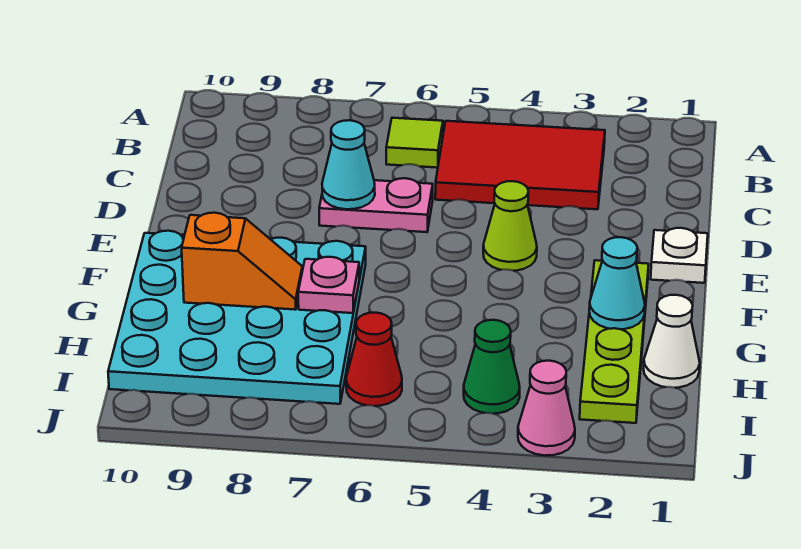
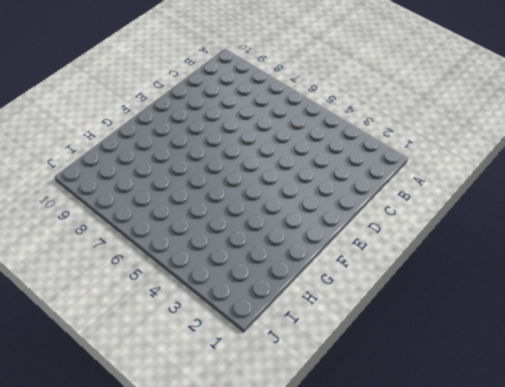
none -> red 2x3 tile [435,121,605,209]
none -> lime 1x1 tile [386,118,443,168]
none -> pink 1x2 plate [319,178,433,232]

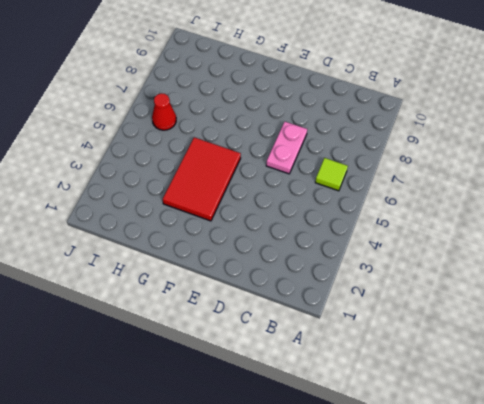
red 2x3 tile [163,137,241,221] -> red 2x3 tile moved to [435,121,605,209]
none -> white 1x1 plate [651,228,708,283]
none -> lime 1x1 cone [483,181,537,271]
none -> lime 1x4 plate [580,260,649,423]

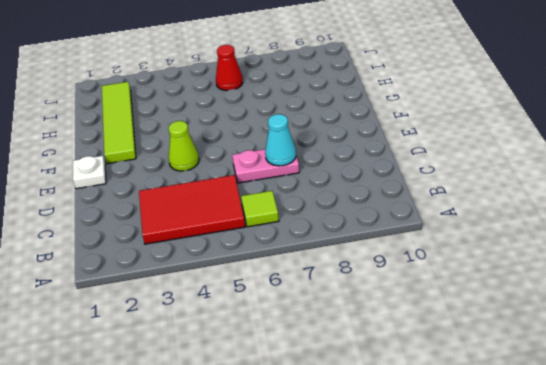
lime 1x4 tile [102,82,136,164] -> lime 1x4 plate [580,260,649,423]
none -> cyan 4x4 plate [108,231,366,404]
none -> white 1x1 cone [644,295,700,388]
none -> green 1x1 cone [464,320,520,414]

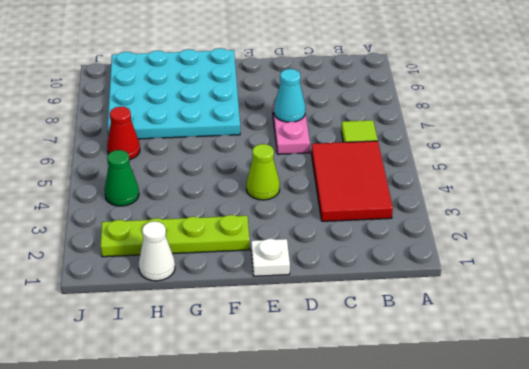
none -> pink 1x1 cone [518,361,575,456]
none -> cyan 1x1 cone [589,237,645,329]
none -> pink 1x1 plate [298,257,359,313]

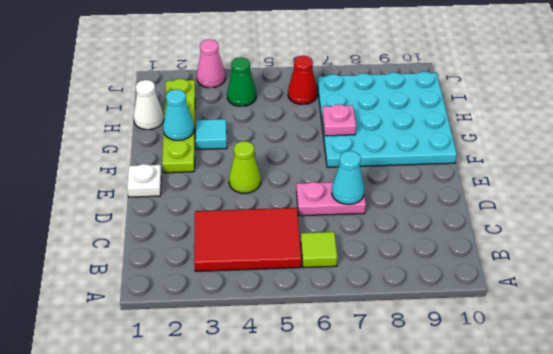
cyan 1x1 tile [196,119,227,149] -> none
none -> orange 1x2 slope [182,213,302,310]

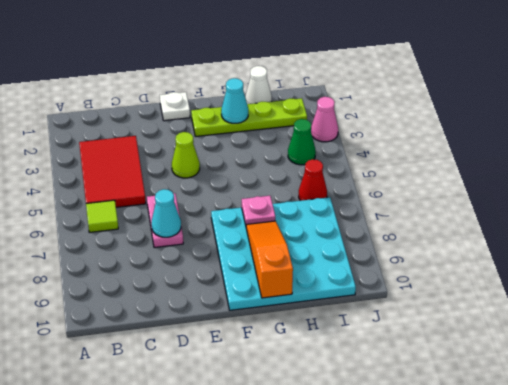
orange 1x3 slope [246,221,293,298] -> orange 1x2 slope [182,213,302,310]

